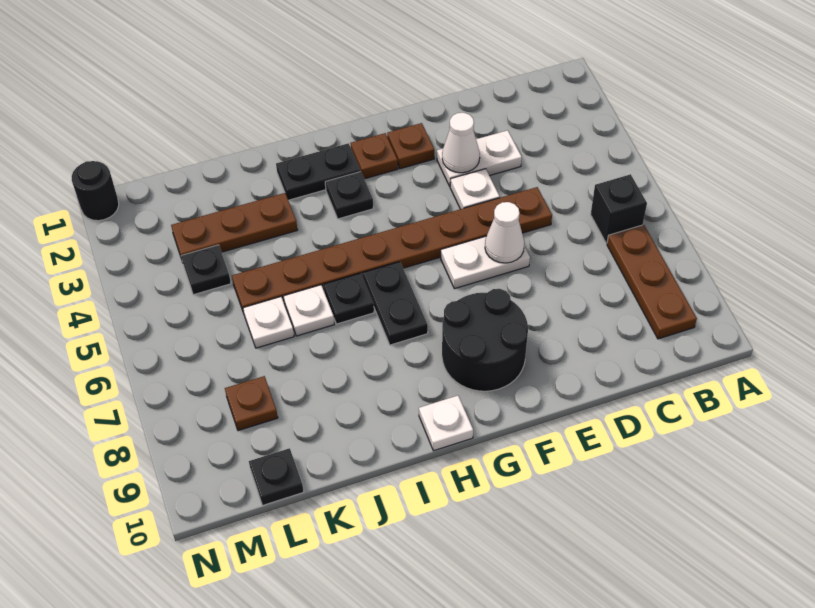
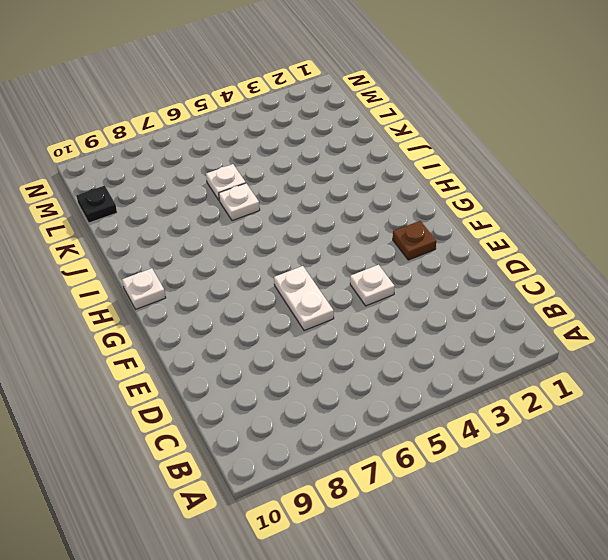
none -> black 1x1 brick [591,174,647,243]
none -> brown 1x3 plate [607,225,697,339]
none -> white 1x2 plate [437,130,522,186]

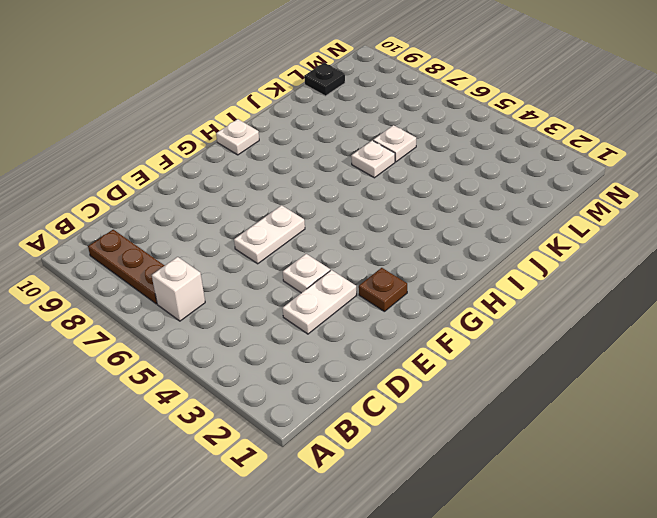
white 1x1 brick [152,257,205,321] -> black 1x1 brick [591,174,647,243]
none -> brown 1x8 plate [232,187,552,313]
none -> black 2x2 round brick [442,289,528,391]
none -> brown 1x1 plate [351,133,398,179]

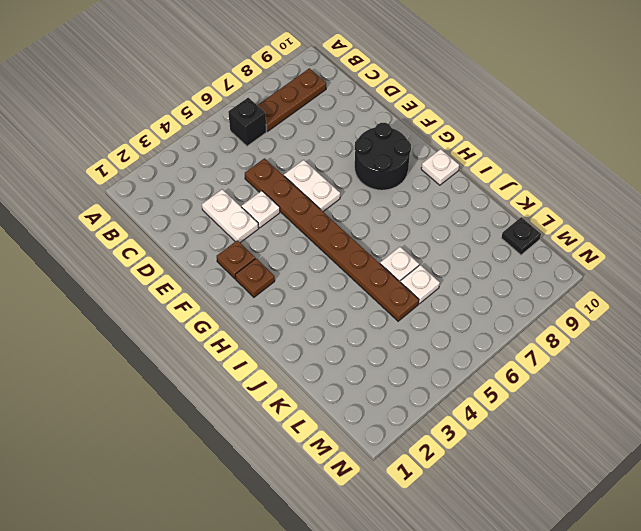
none -> black 1x2 plate [276,143,360,200]
none -> black 1x1 plate [325,172,374,219]
none -> black 1x2 plate [363,262,428,345]

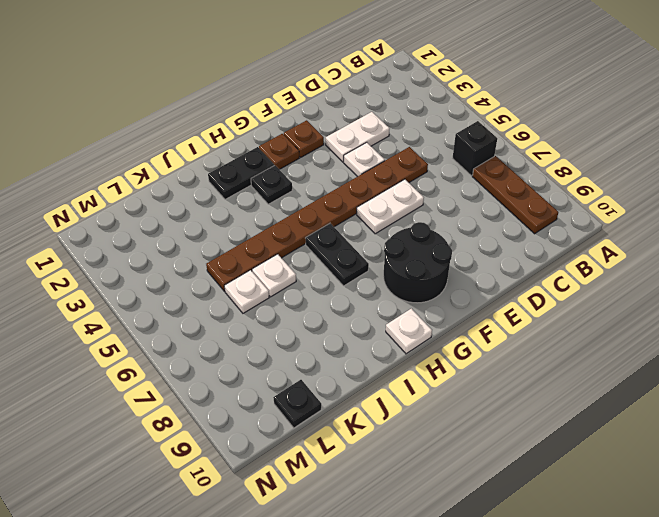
none -> black 1x1 plate [323,273,374,324]
none -> brown 1x3 plate [171,193,298,259]
none -> black 1x1 plate [181,245,231,295]

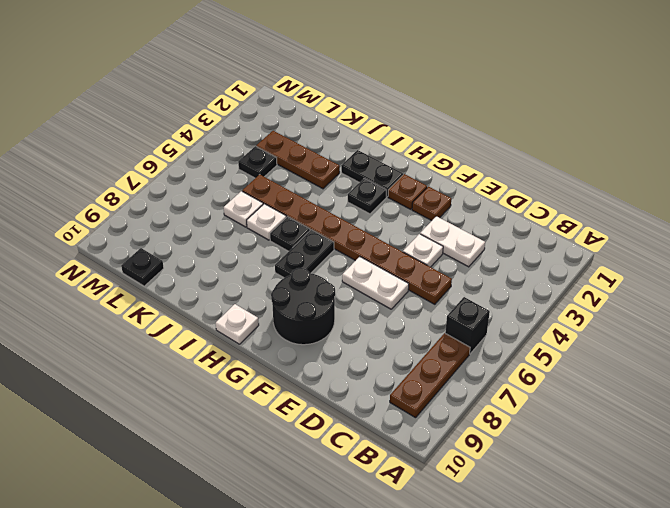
none -> brown 1x1 plate [225,376,278,431]
none -> black 1x1 round brick [72,161,119,221]
none -> white 1x1 cone [442,113,480,173]

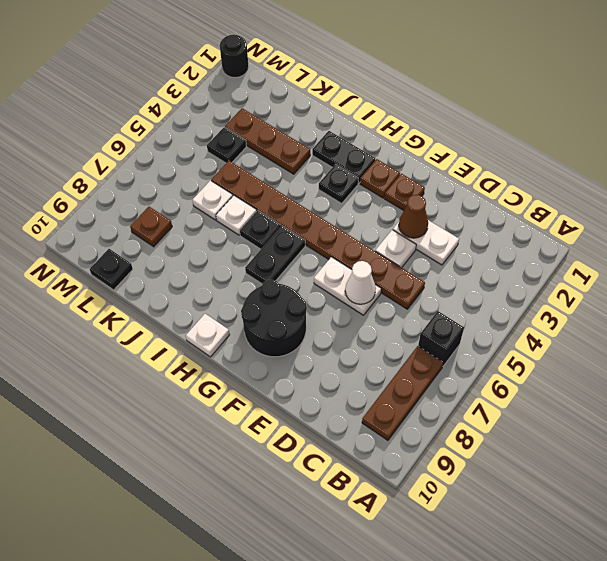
brown 1x1 cone [399,195,428,238] -> white 1x1 cone [442,113,480,173]

